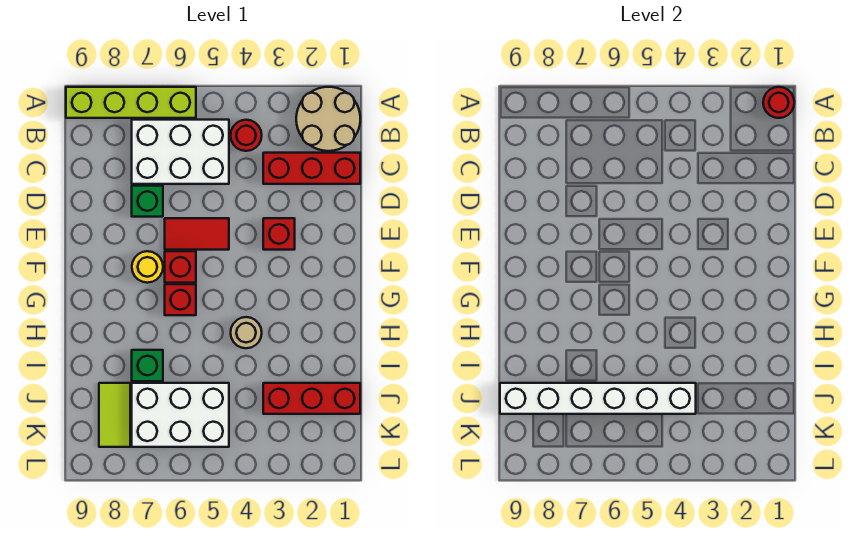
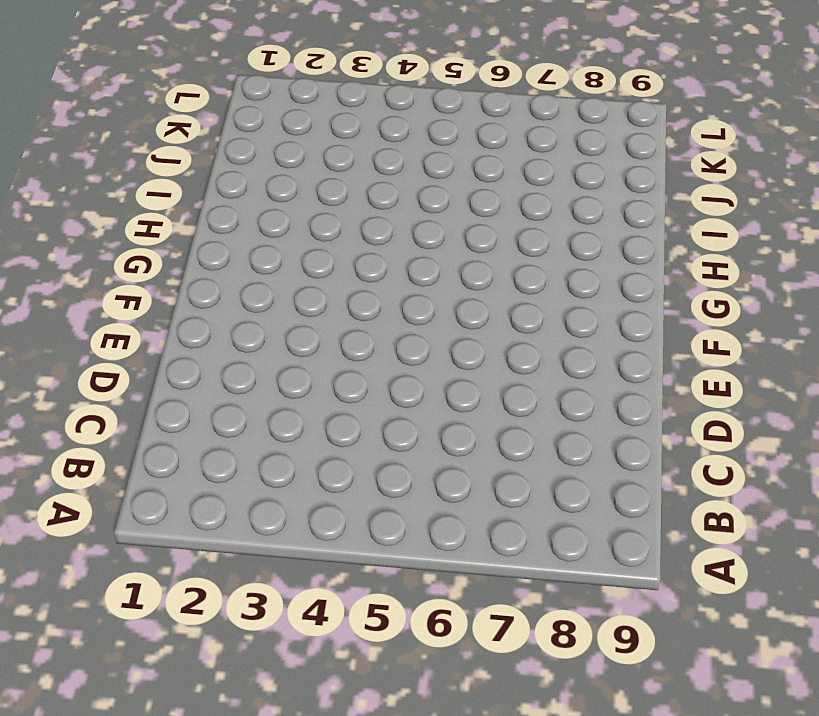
none -> tan 2x2 round brick [296,87,360,151]
none -> lime 1x4 brick [66,87,196,118]
none -> red 1x1 round brick [231,120,262,151]

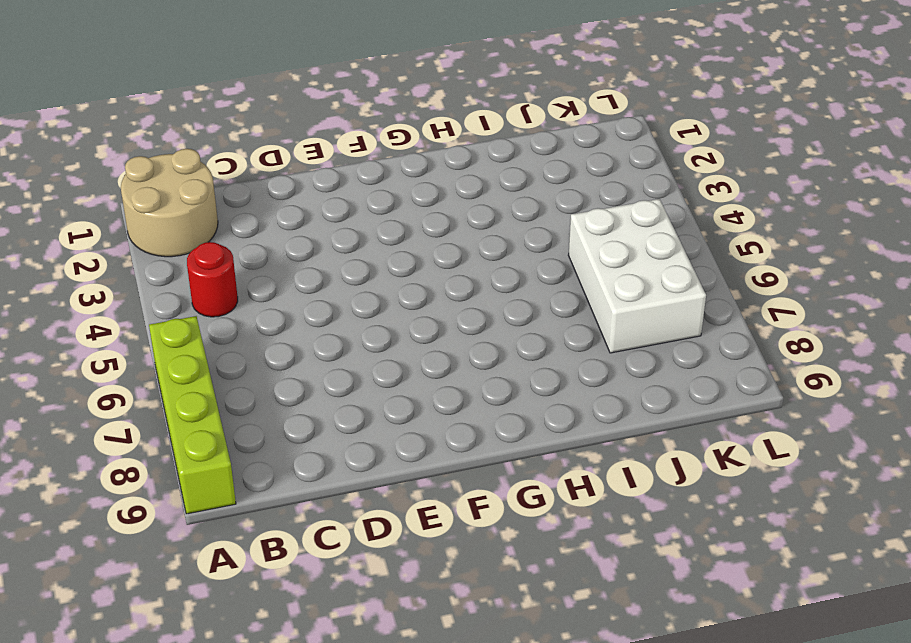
none -> white 2x3 brick [132,120,229,184]
none -> red 1x3 brick [263,153,360,184]
none -> green 1x1 brick [132,186,163,217]

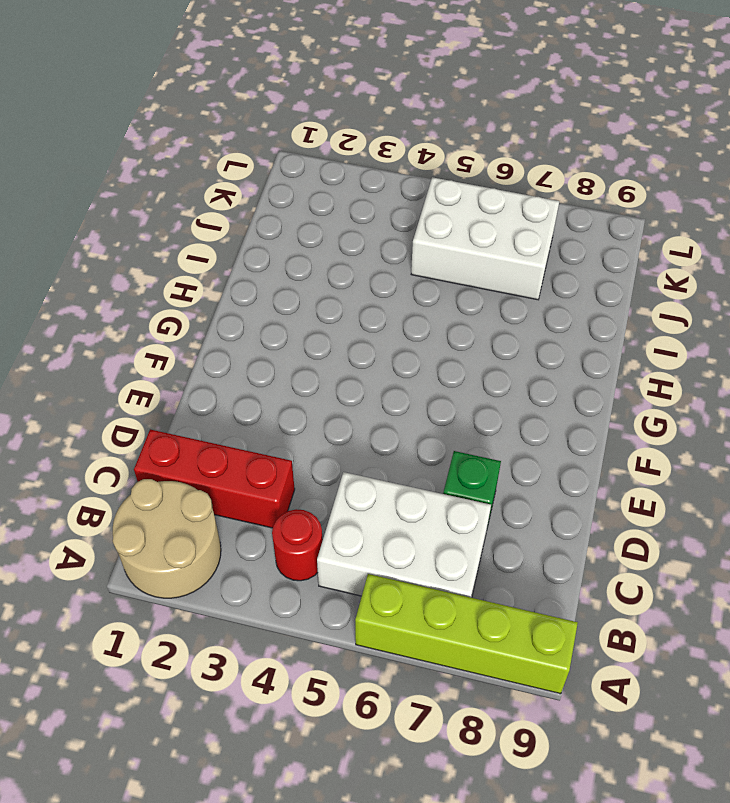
none -> red 1x1 brick [263,218,295,250]
none -> red 1x2 tile [165,218,229,250]
none -> red 1x1 brick [165,251,196,283]

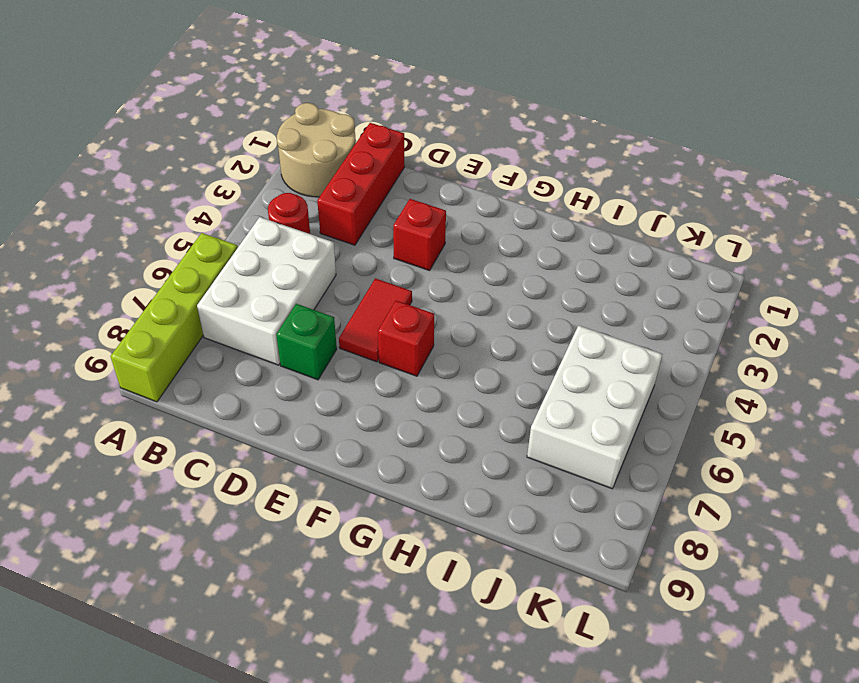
none -> yellow 1x1 round brick [132,251,163,283]
none -> red 1x1 brick [165,284,196,315]
none -> tan 1x1 round brick [231,317,262,348]

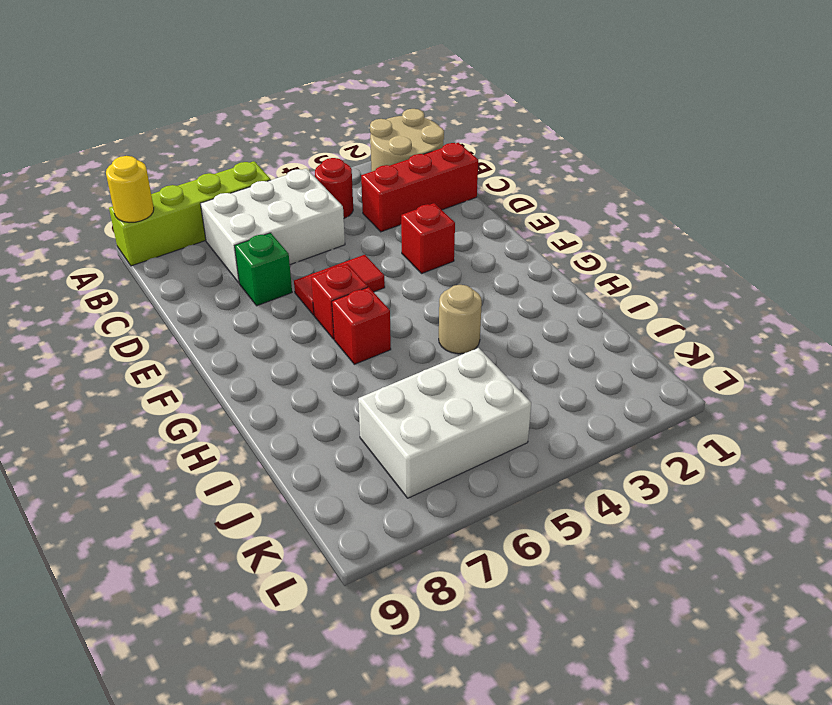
yellow 1x1 round brick [106,156,154,222] -> yellow 1x1 round brick moved to [132,251,163,283]
none -> green 1x1 brick [132,350,163,381]
none -> red 1x3 brick [263,383,360,414]
none -> lime 1x2 tile [99,383,130,447]

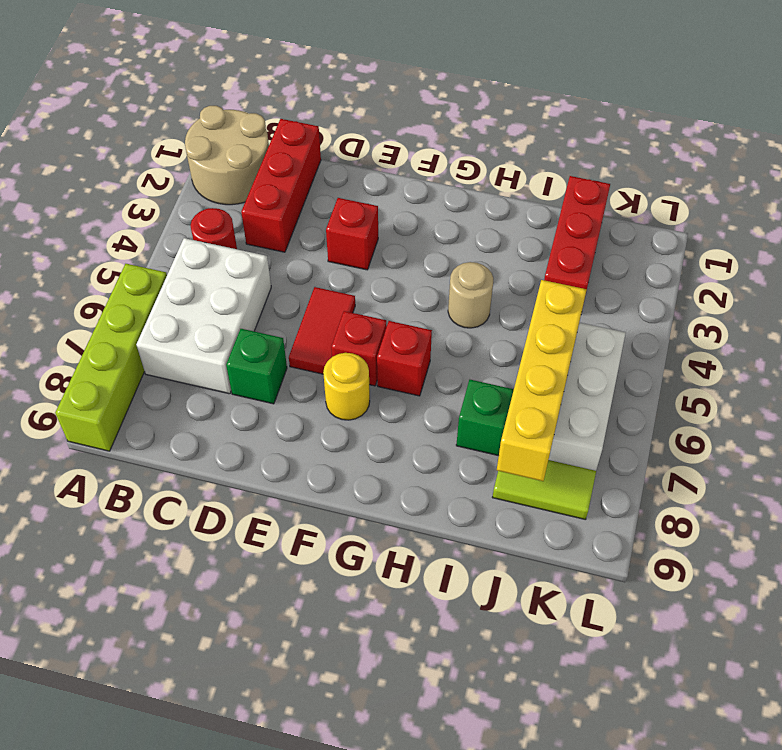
yellow 1x4 brick [497,280,587,481] -> white 1x6 brick [500,383,696,414]
none -> red 1x1 round brick [763,87,794,118]

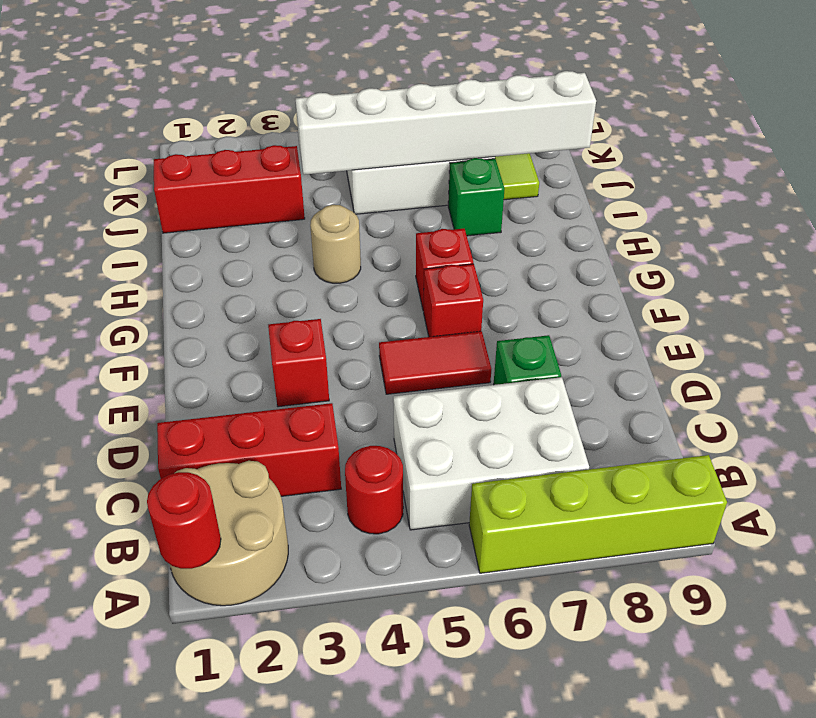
none -> yellow 1x1 round brick [132,251,163,283]

